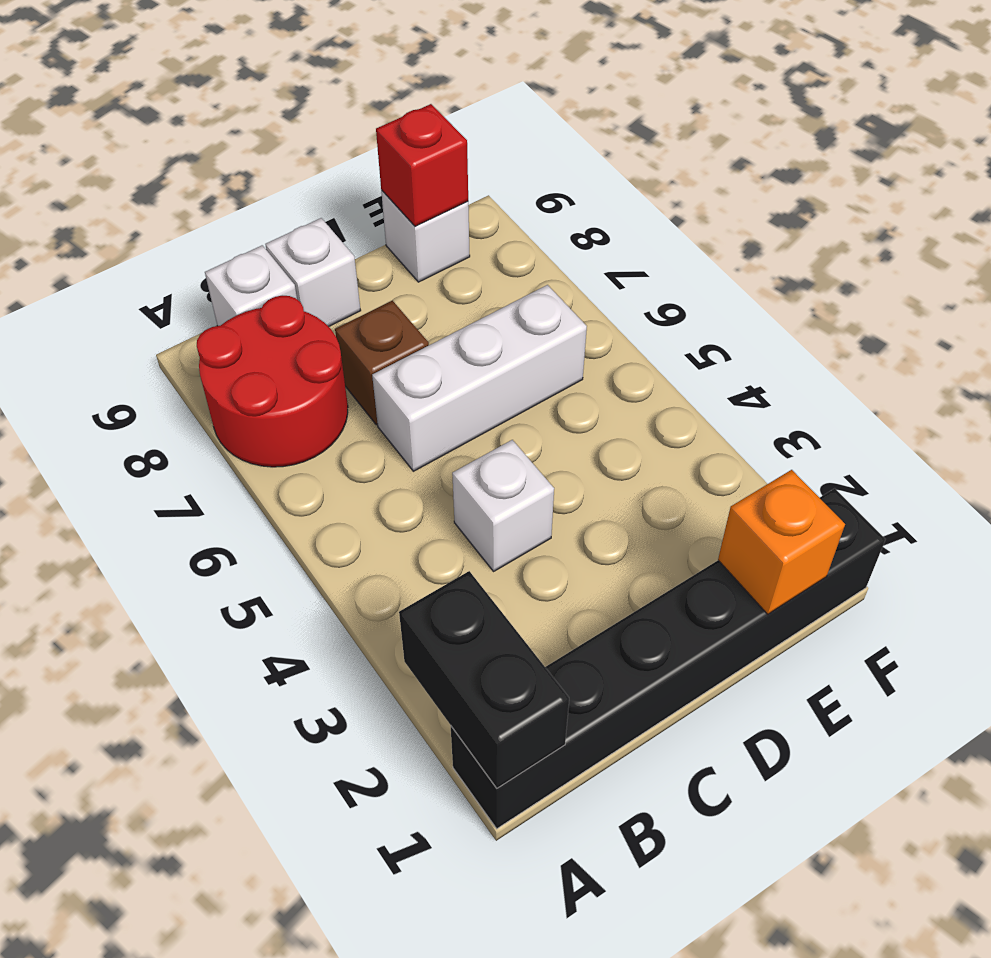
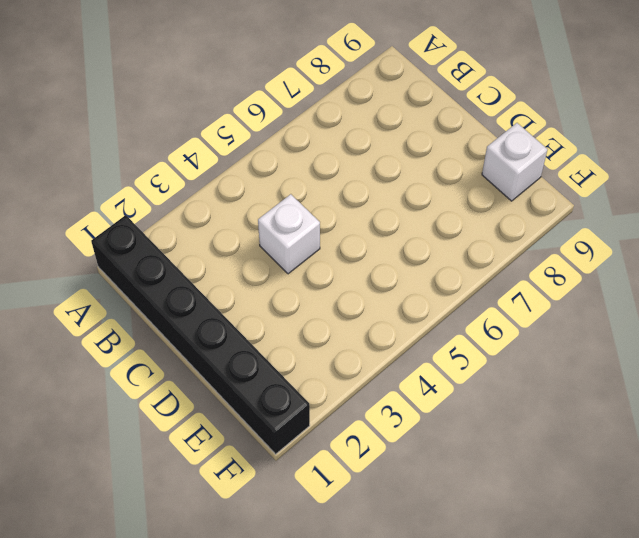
none -> red 2x2 round brick [197,296,348,467]
none -> white 1x1 brick [205,245,297,326]

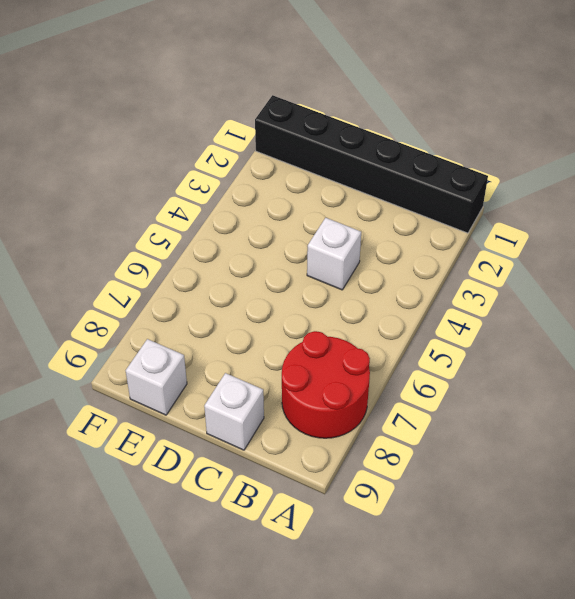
none -> white 1x1 brick [205,245,297,326]
none -> white 1x3 brick [372,285,587,471]

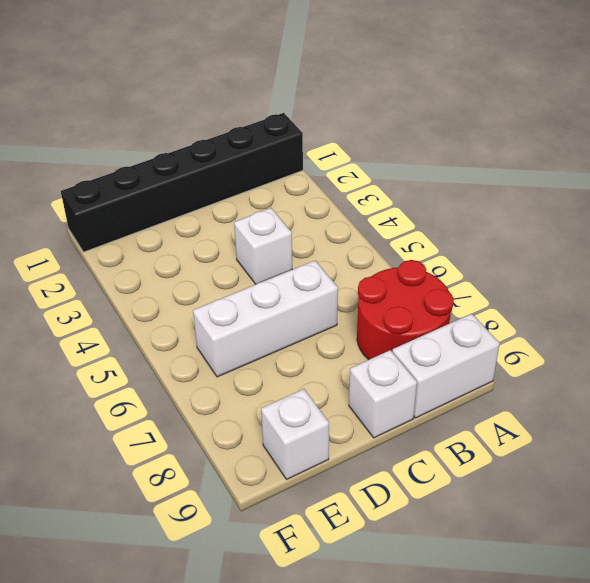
white 1x2 brick [392,314,500,418] -> white 1x1 brick [205,245,297,326]
none -> brown 1x1 brick [335,301,429,425]
none -> black 1x2 brick [399,571,569,788]

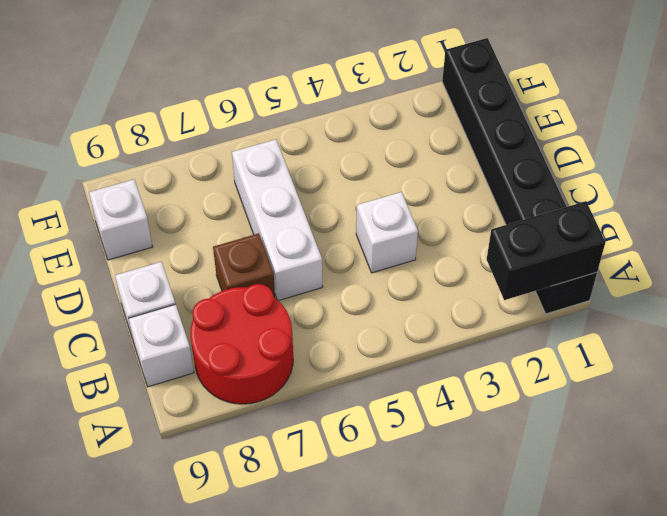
none -> orange 1x1 brick [718,470,845,614]
none -> red 1x1 brick [376,104,468,226]

